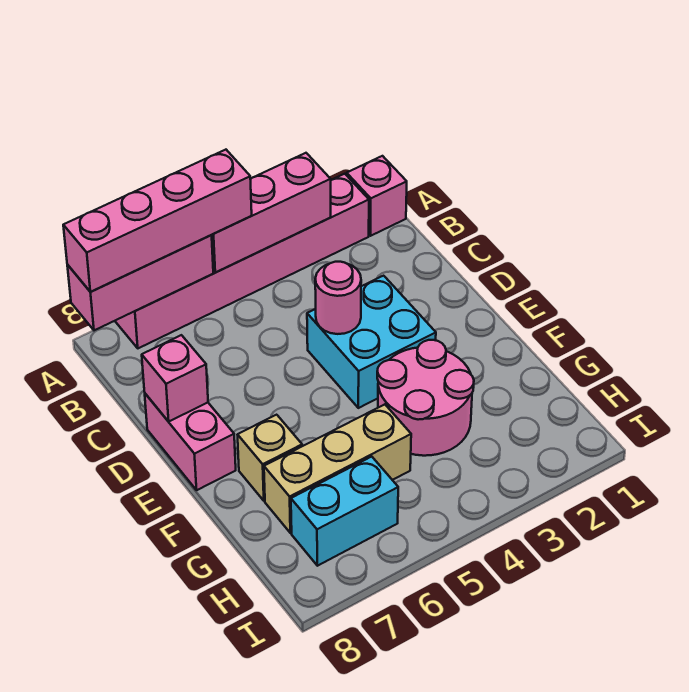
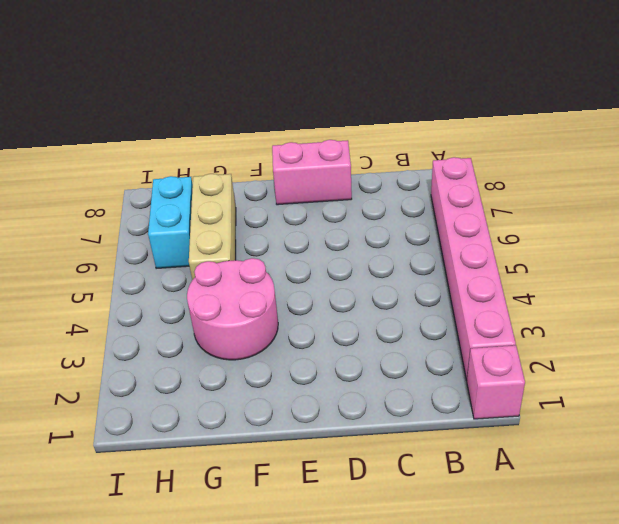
none -> cyan 2x2 brick [307,276,436,408]
none -> tan 1x1 brick [238,415,302,501]
none -> pink 1x3 brick [212,153,331,272]

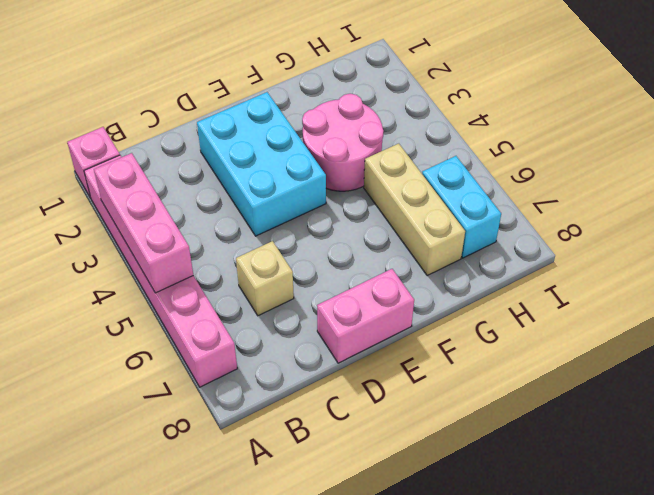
tan 1x1 brick [236,241,294,316] -> tan 1x1 brick moved to [238,415,302,501]
cyan 2x3 brick [197,92,326,236] -> cyan 2x2 brick [307,276,436,408]
none -> pink 1x3 brick [67,235,213,330]
none -> pink 1x1 round brick [315,262,361,334]
none -> pink 1x1 brick [142,335,208,422]

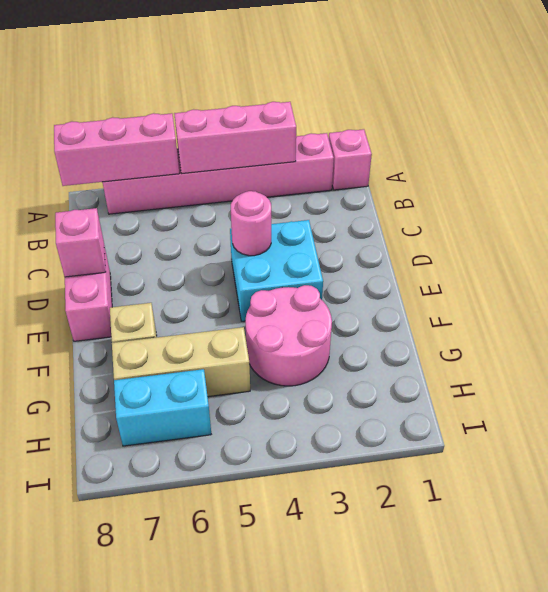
none -> pink 1x4 brick [63,150,252,292]

